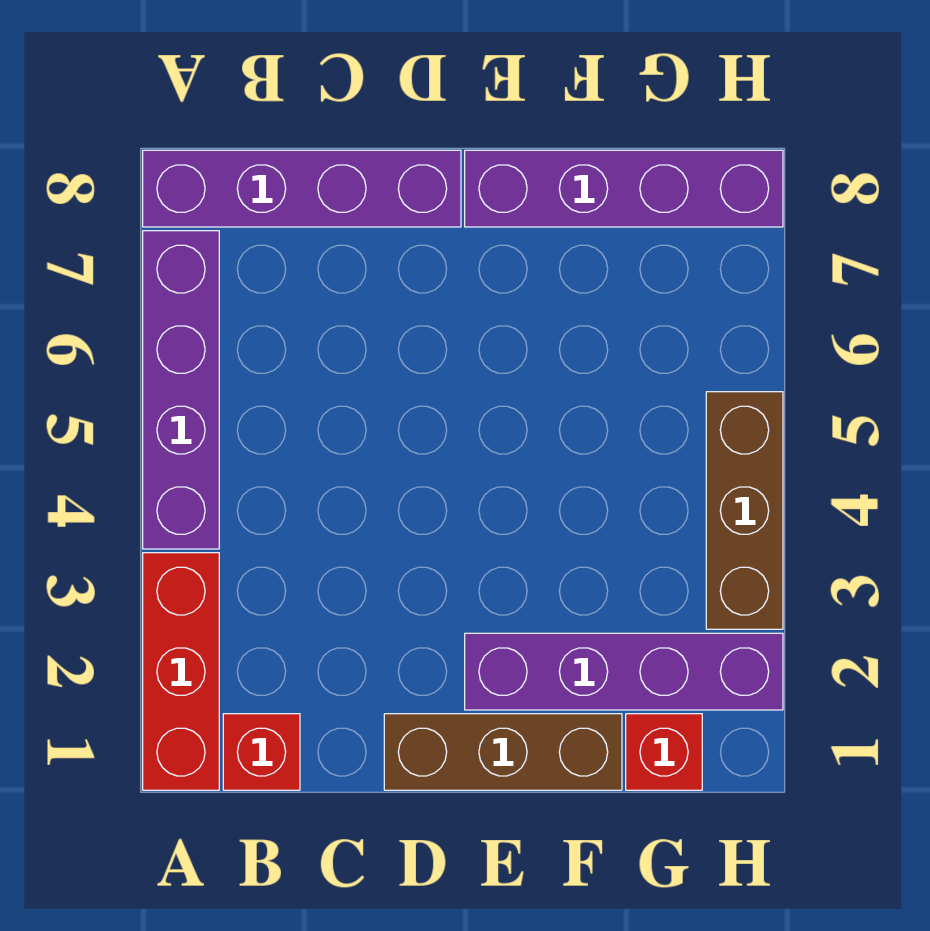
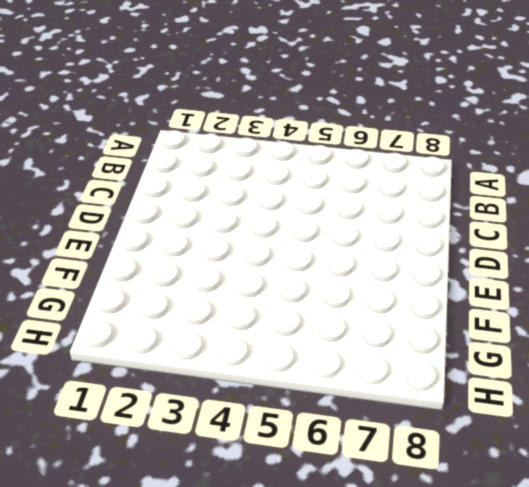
none -> red 1x3 brick [143,553,219,790]
none -> purple 1x4 brick [143,231,219,549]

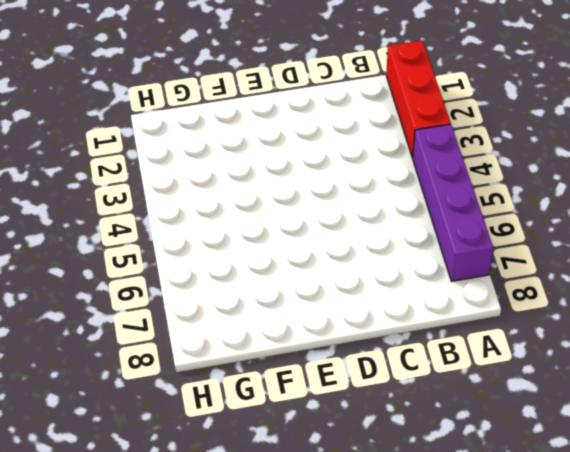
none -> purple 1x4 brick [143,150,461,227]
none -> red 1x1 brick [223,714,300,790]

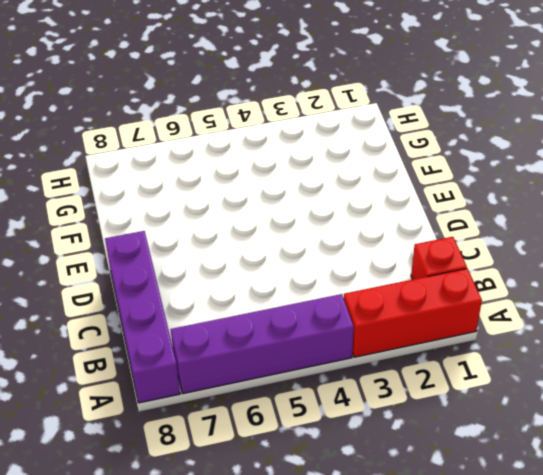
none -> brown 1x3 brick [384,714,622,790]
none -> purple 1x4 brick [465,633,783,710]

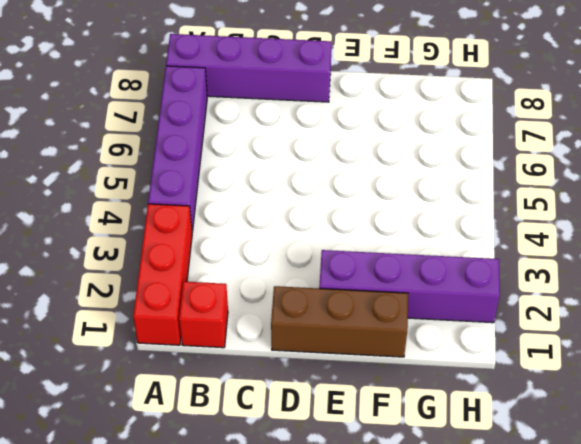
none -> purple 1x4 brick [465,150,783,227]
none -> red 1x1 brick [626,714,702,790]

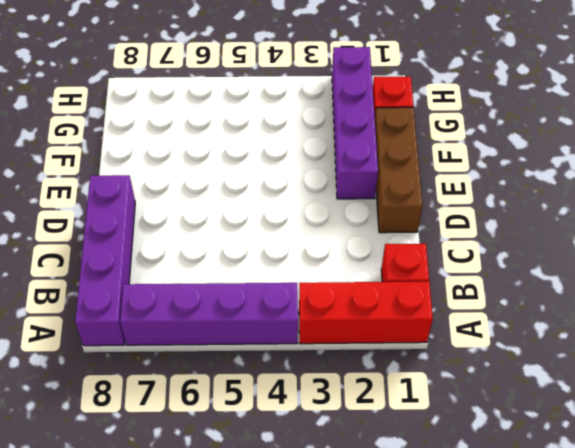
none -> purple 1x4 brick [465,150,783,227]
none -> brown 1x3 brick [706,392,783,629]

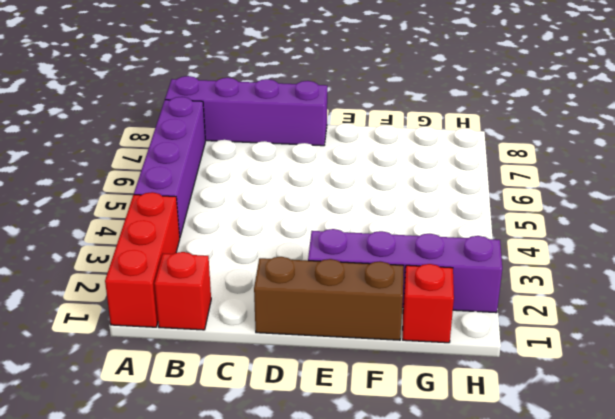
none -> purple 1x4 brick [465,150,783,227]
none -> brown 1x3 brick [706,392,783,629]

